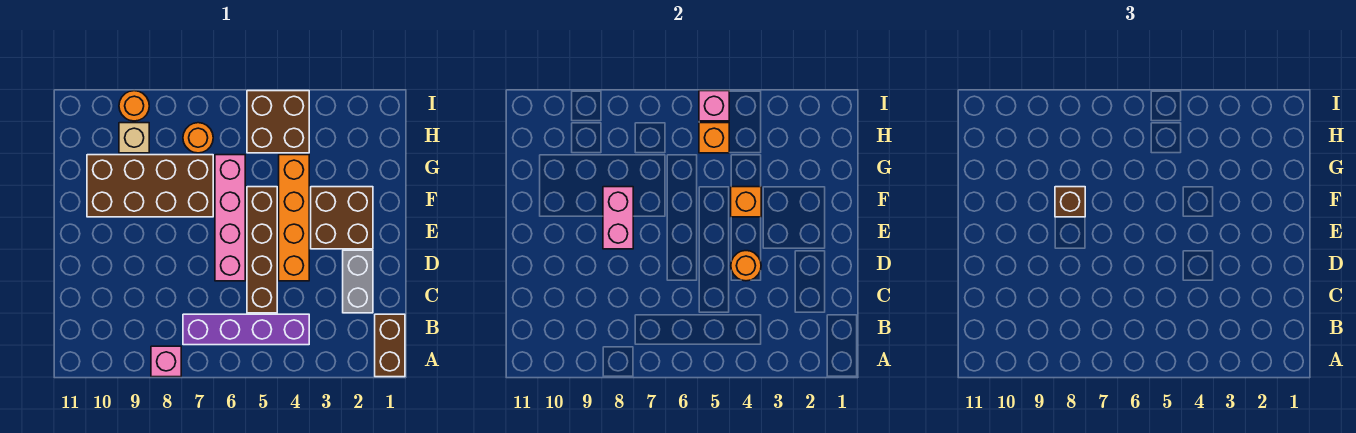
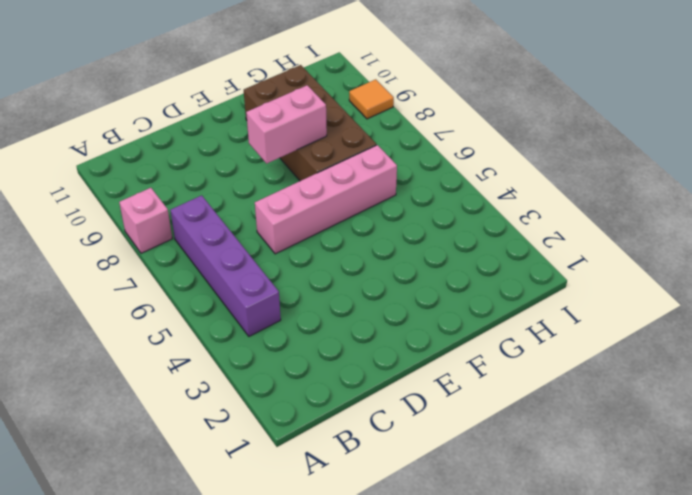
orange 1x1 tile [349,79,394,119] -> orange 1x1 round brick [119,91,149,121]
none -> brown 1x2 brick [375,314,405,377]
none -> grey 1x2 brick [343,250,373,313]
none -> brown 1x4 brick [247,187,277,313]

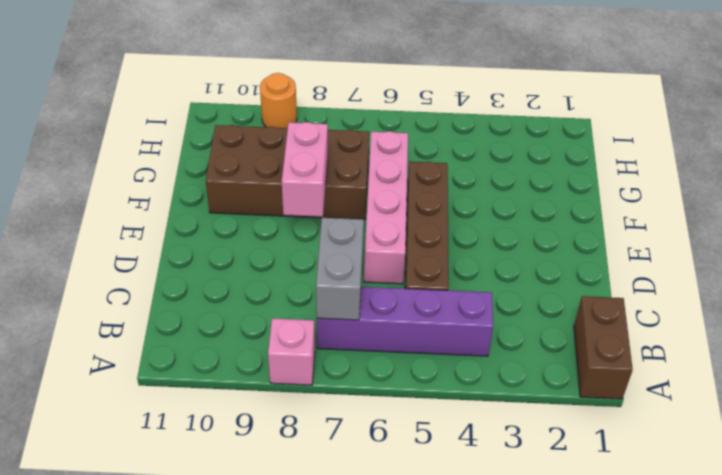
grey 1x2 brick [316,218,364,320] -> grey 1x2 brick moved to [343,250,373,313]
none -> orange 1x4 brick [279,155,309,281]
none -> brown 2x2 brick [311,187,373,249]
none -> brown 2x2 brick [247,91,309,153]

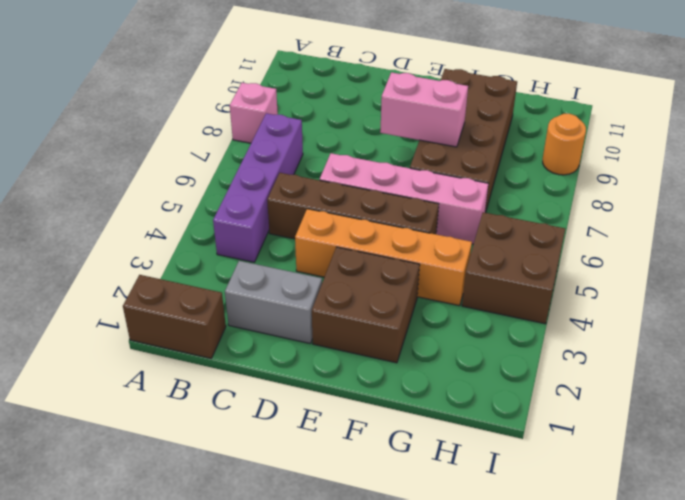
none -> orange 1x1 round brick [183,123,213,153]
none -> tan 1x1 brick [119,123,149,153]
none -> orange 1x1 round brick [731,251,761,281]

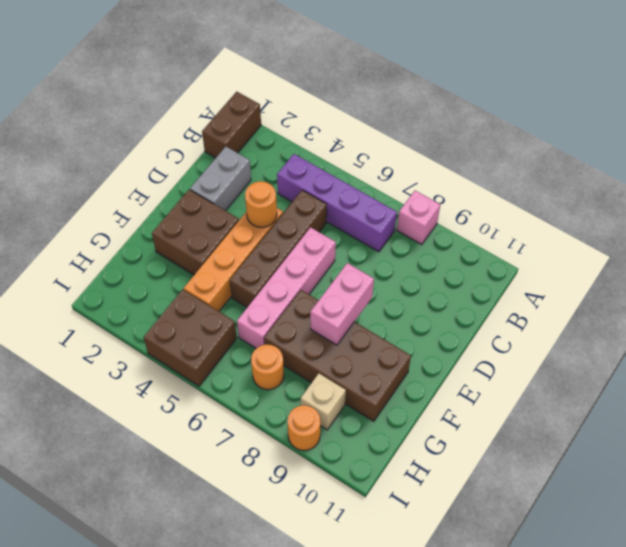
none -> orange 1x1 brick [731,187,761,217]
none -> orange 1x1 brick [699,123,729,153]
none -> pink 1x1 brick [699,91,729,121]

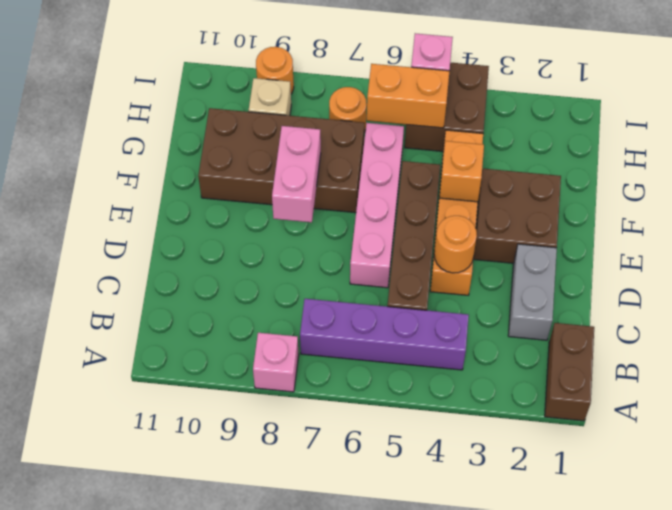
orange 1x2 brick [367,64,449,128] -> orange 1x1 brick [699,123,729,153]
none -> brown 1x1 brick [1055,187,1085,217]

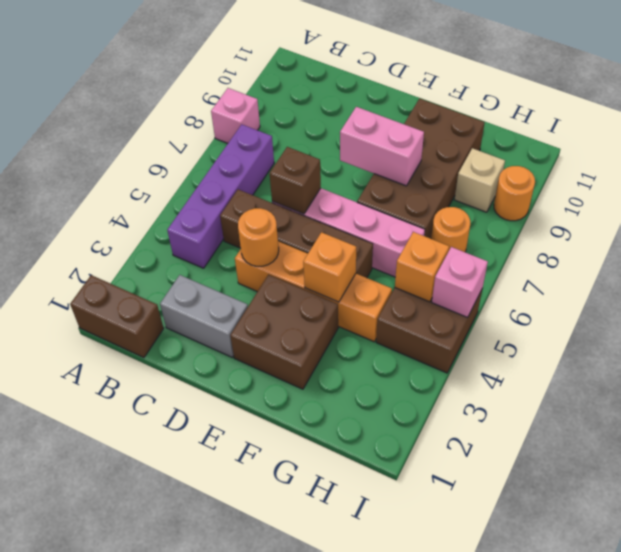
brown 1x1 brick [270,147,321,214] -> brown 1x1 brick moved to [1055,187,1085,217]

